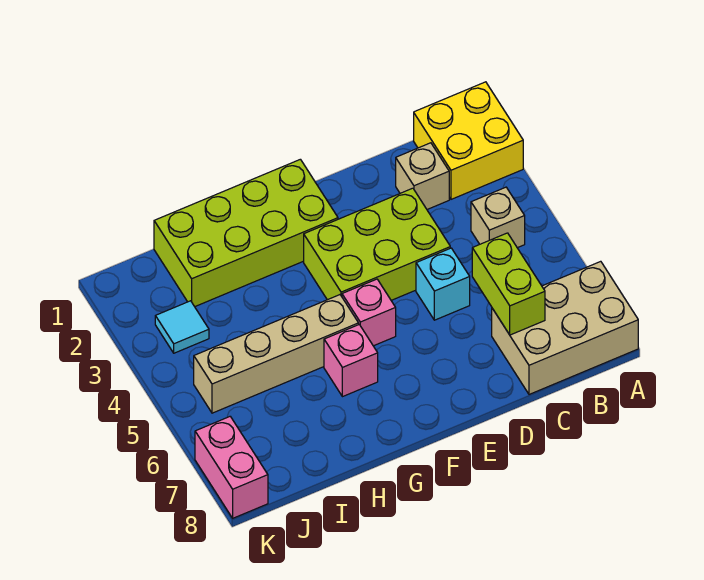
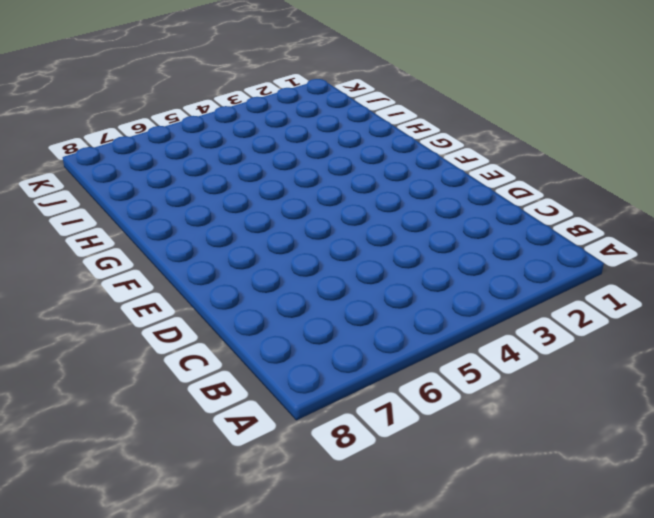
none -> yellow 2x2 brick [414,82,523,199]
none -> tan 2x3 brick [492,261,638,394]
none -> tan 1x1 brick [471,187,525,248]

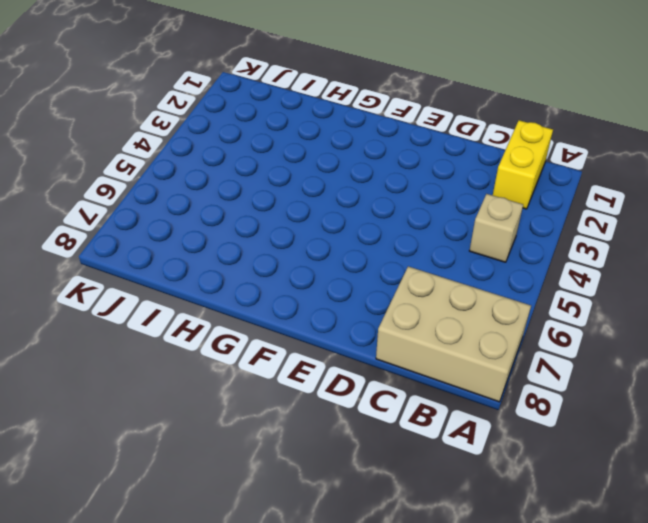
yellow 1x2 brick [493,120,553,209] -> yellow 2x2 brick [414,82,523,199]
none -> tan 1x1 brick [396,143,449,209]
none -> lime 2x3 brick [304,188,450,300]
none -> cyan 1x1 brick [416,248,470,320]

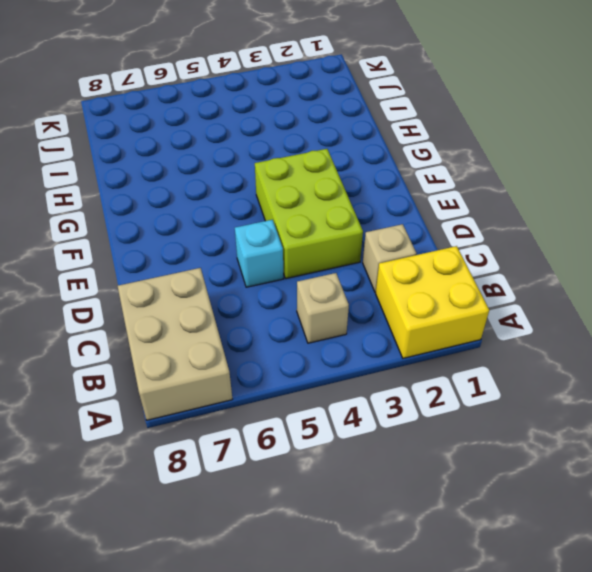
none -> lime 2x4 brick [154,159,338,307]
none -> pink 1x1 brick [342,279,396,346]
none -> tan 1x4 brick [194,295,359,413]

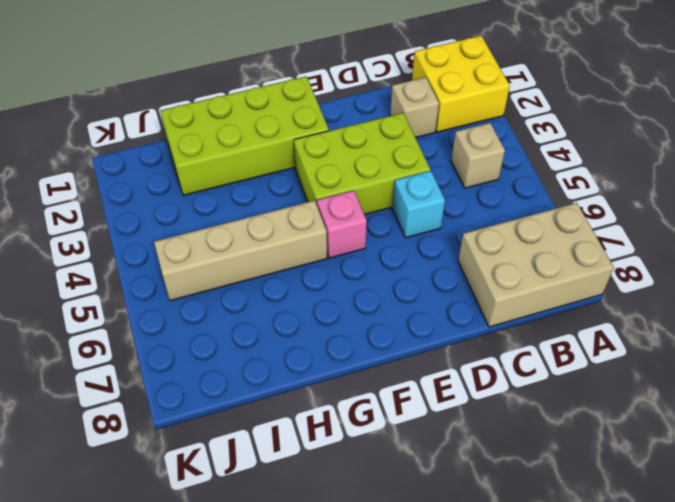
none -> pink 1x1 brick [324,325,378,397]
none -> cyan 1x1 tile [155,301,209,353]
none -> pink 1x2 brick [195,417,268,518]

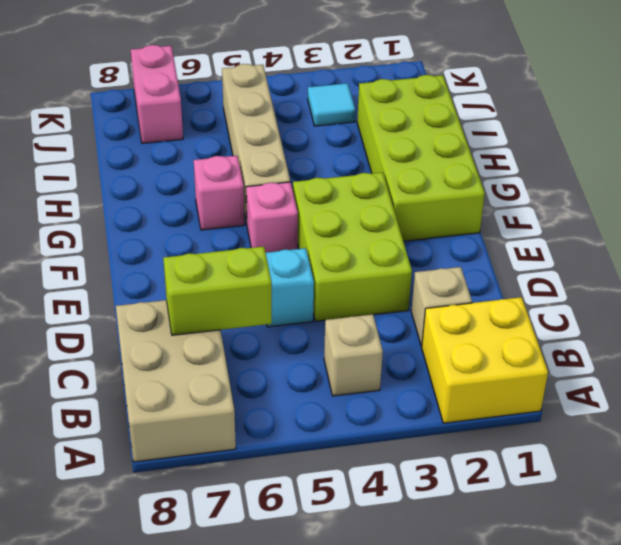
pink 1x2 brick [131,45,183,143] -> pink 1x2 brick turned to [195,417,268,518]

